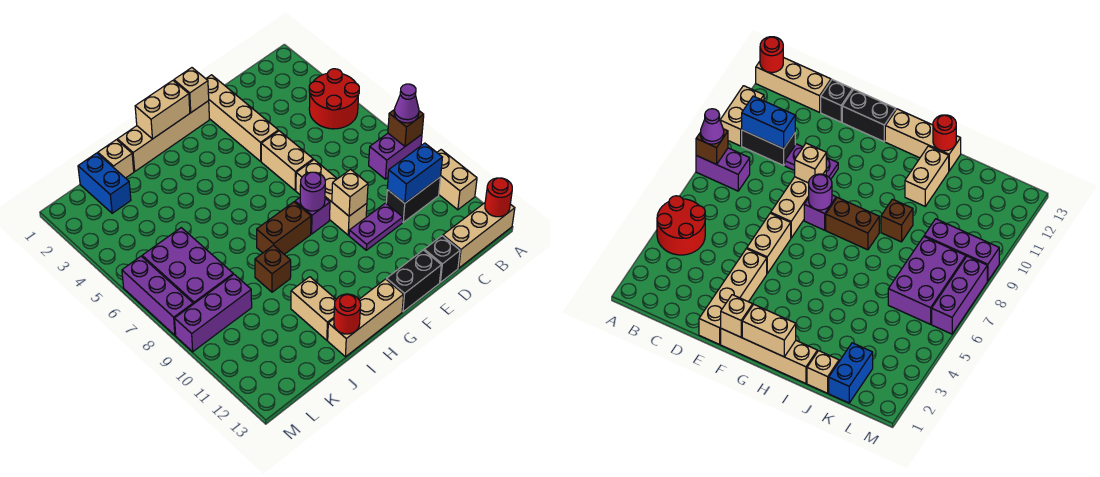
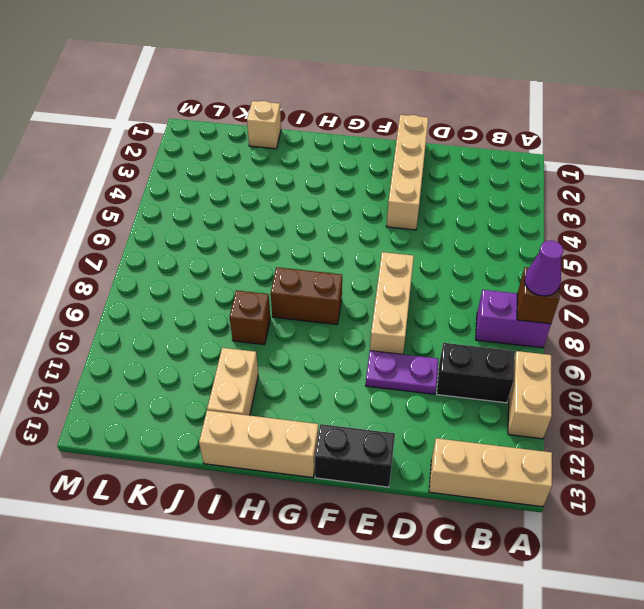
none -> red 2x2 round brick [309,69,359,129]
none -> black 1x1 brick [424,236,460,282]
none -> tan 1x2 brick [261,131,313,190]
none -> tan 1x4 brick [117,101,209,171]

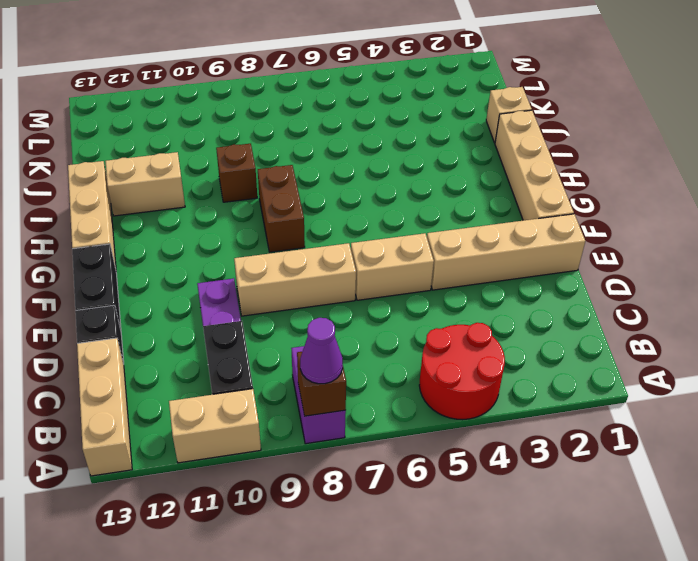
none -> purple 1x1 brick [295,198,330,234]
none -> blue 1x2 brick [78,153,131,213]
none -> purple 2x3 brick [142,228,233,304]
none -> purple 1x3 brick [175,274,252,352]

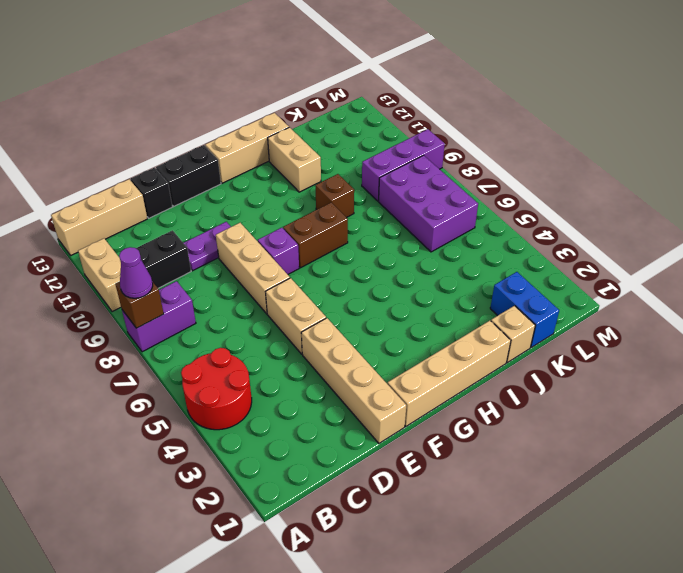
none -> purple 1x3 brick [122,256,193,335]
none -> red 1x1 round brick [485,178,512,217]
none -> blue 1x2 brick [387,143,442,203]
none -> tan 1x1 brick [332,169,368,216]

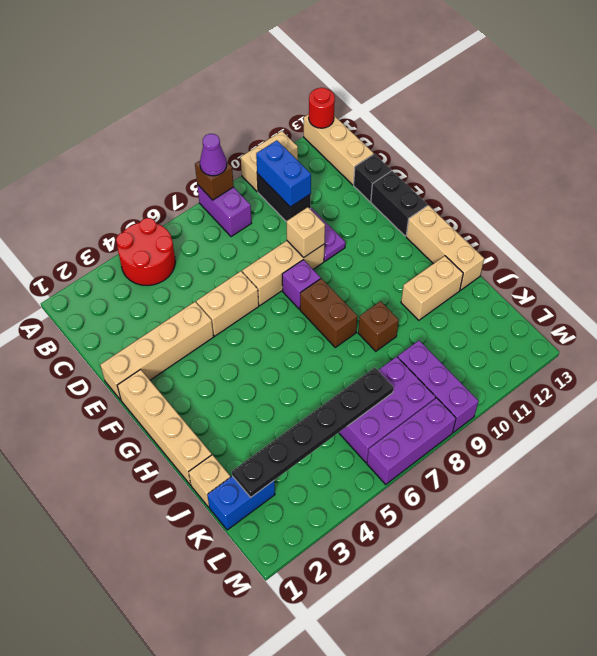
black 1x6 plate [232,367,394,497] -> none
none -> tan 1x1 brick [174,68,209,112]
none -> purple 1x1 round brick [300,172,325,211]
none -> tan 1x2 brick [135,81,190,139]
none -> red 1x1 round brick [334,294,361,334]

